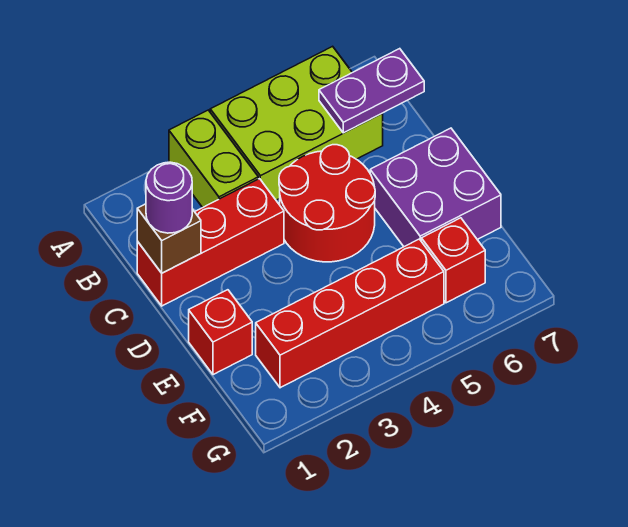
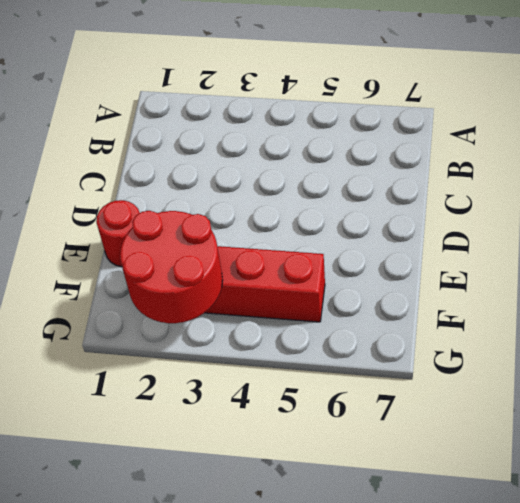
red 1x1 round brick [96,200,140,267] -> red 1x1 brick [189,290,252,375]
red 2x2 round brick [120,211,222,323] -> red 2x2 round brick moved to [279,145,375,262]
none -> lime 1x2 brick [169,110,258,208]
none -> lime 2x3 brick [210,46,383,200]

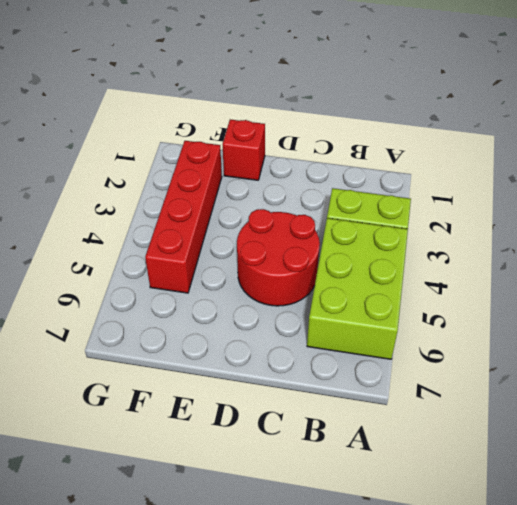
none -> red 1x3 brick [137,179,284,306]
none -> purple 2x2 brick [370,128,501,247]

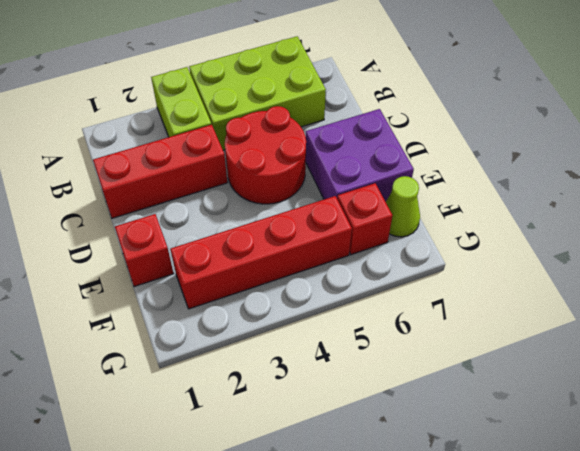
lime 1x1 cone [386,176,420,237] -> none
none -> purple 1x2 plate [319,49,424,133]
none -> brown 1x1 brick [137,204,201,273]

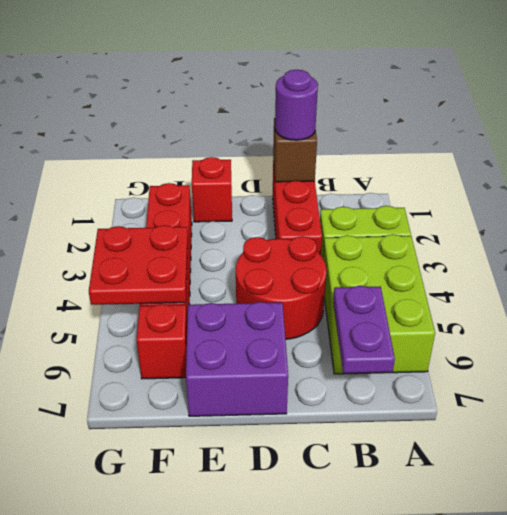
red 2x2 plate [89,225,188,305] -> none

